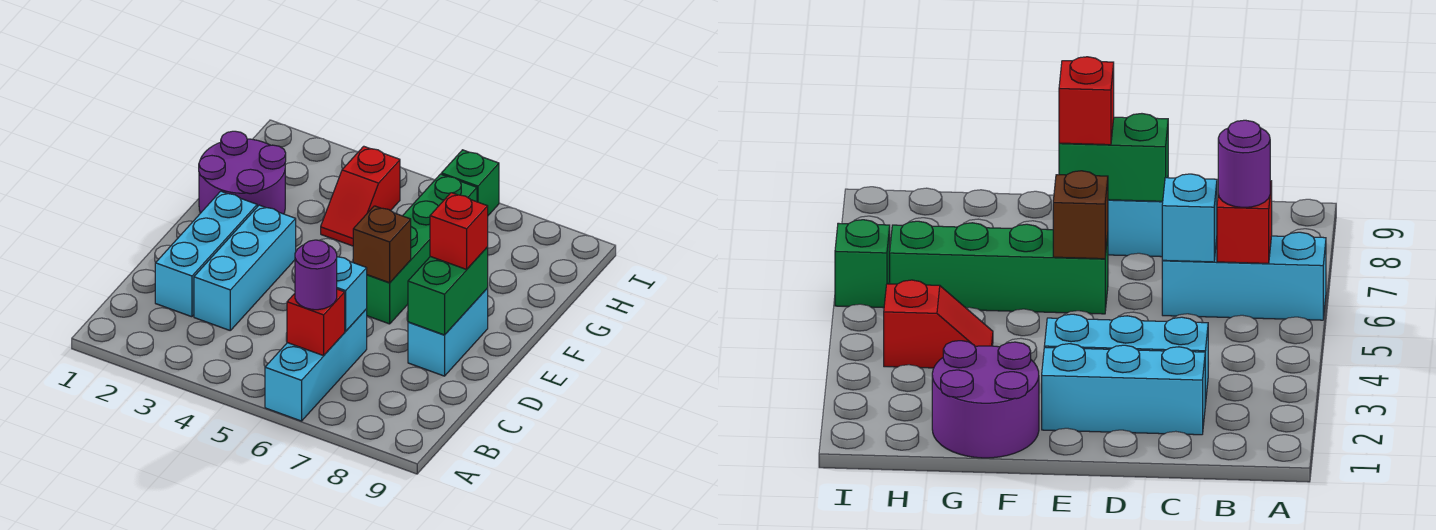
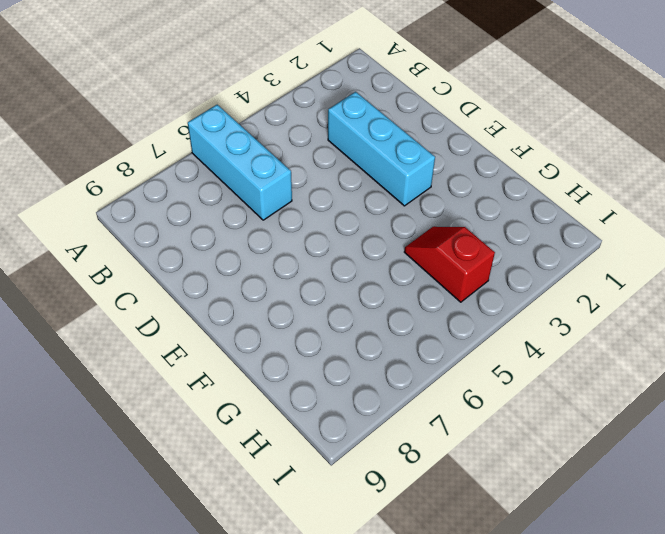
none -> cyan 1x3 brick [155,191,257,317]
none -> cyan 1x2 brick [408,288,488,376]
none -> green 1x4 brick [367,174,477,324]

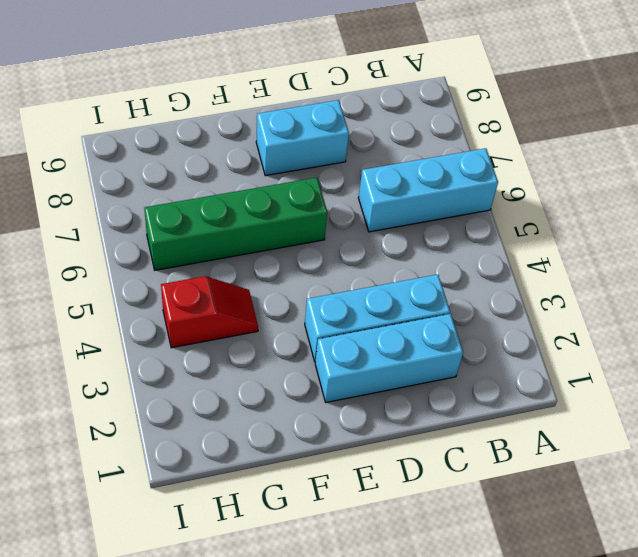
none -> purple 2x2 round brick [199,131,286,214]
none -> green 1x1 brick [441,150,499,215]
none -> red 1x1 brick [287,289,345,356]

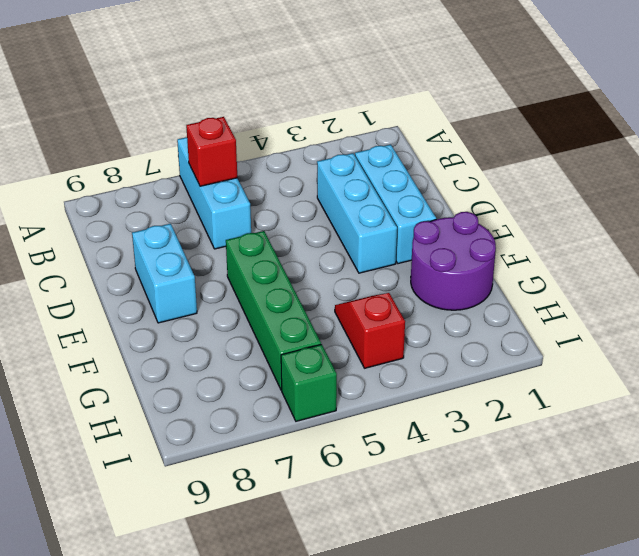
none -> cyan 1x1 brick [337,257,367,331]
none -> green 1x2 brick [408,247,488,335]
none -> brown 1x1 brick [353,206,411,283]

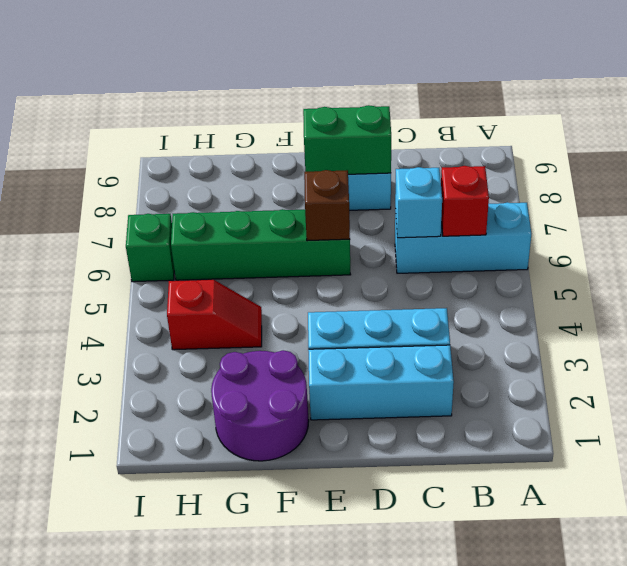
none -> purple 1x1 round brick [295,240,337,310]
none -> red 1x1 brick [430,193,488,269]

